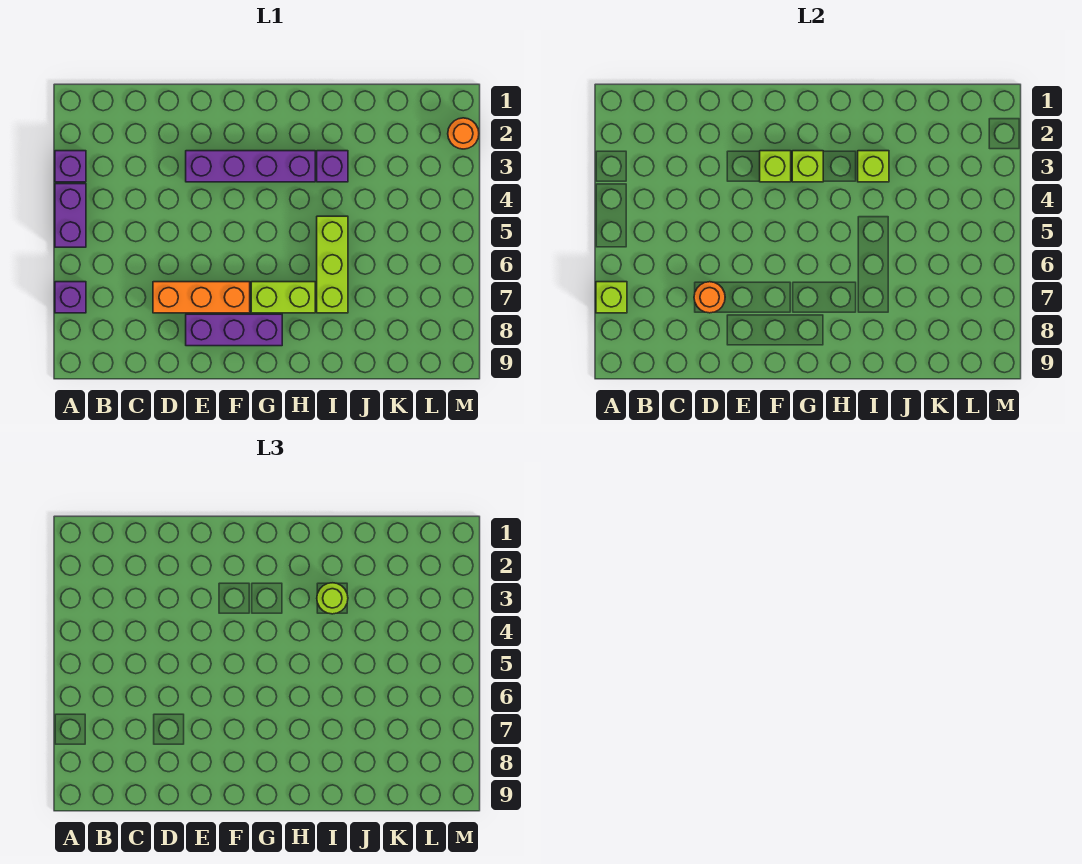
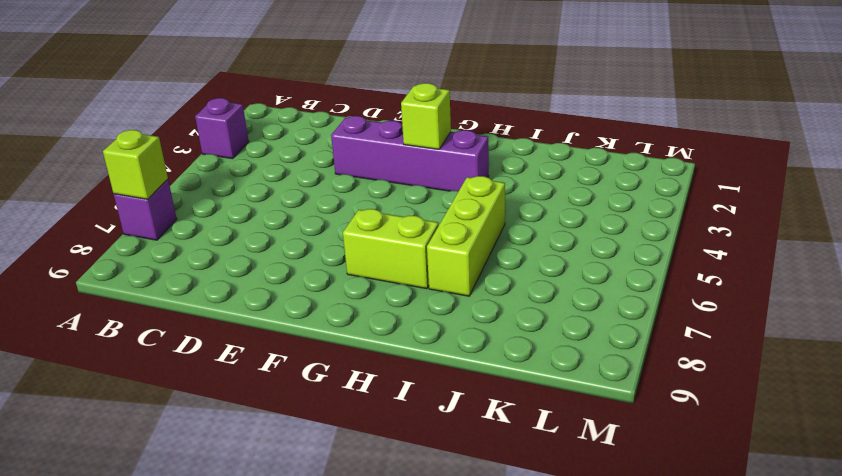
none -> purple 1x2 brick [55,184,86,247]
none -> orange 1x3 brick [153,282,250,313]
none -> purple 1x3 brick [186,314,282,346]

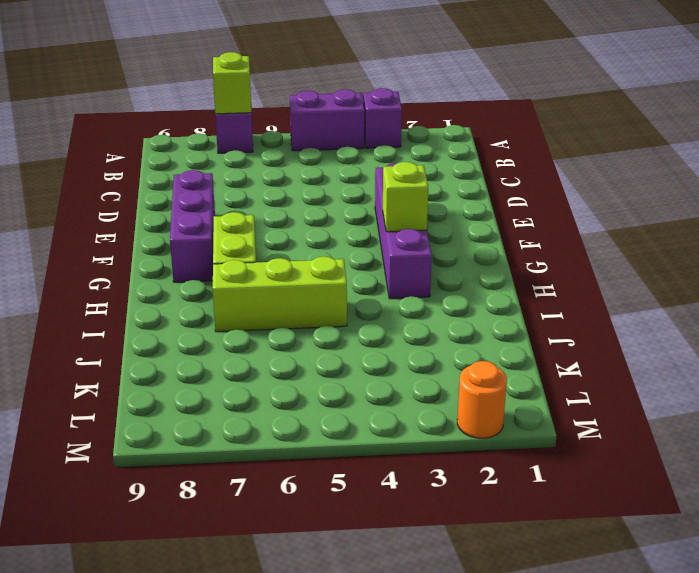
none -> orange 1x3 brick [153,282,250,313]
none -> purple 1x1 brick [317,151,348,182]
none -> orange 1x1 round brick [694,282,725,313]

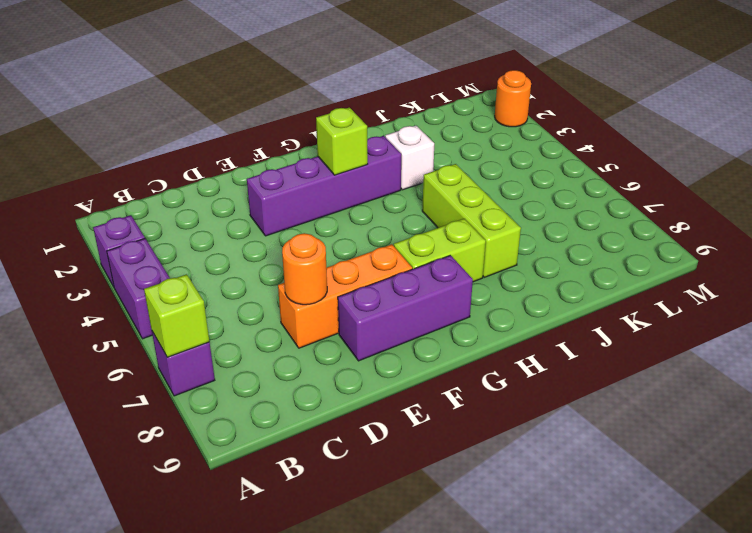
white 1x1 brick [385,126,434,190] -> purple 1x1 brick [317,151,348,182]
none -> lime 1x1 brick [760,151,791,182]
none -> lime 1x1 brick [858,151,889,182]
none -> lime 1x1 round brick [317,583,348,614]

